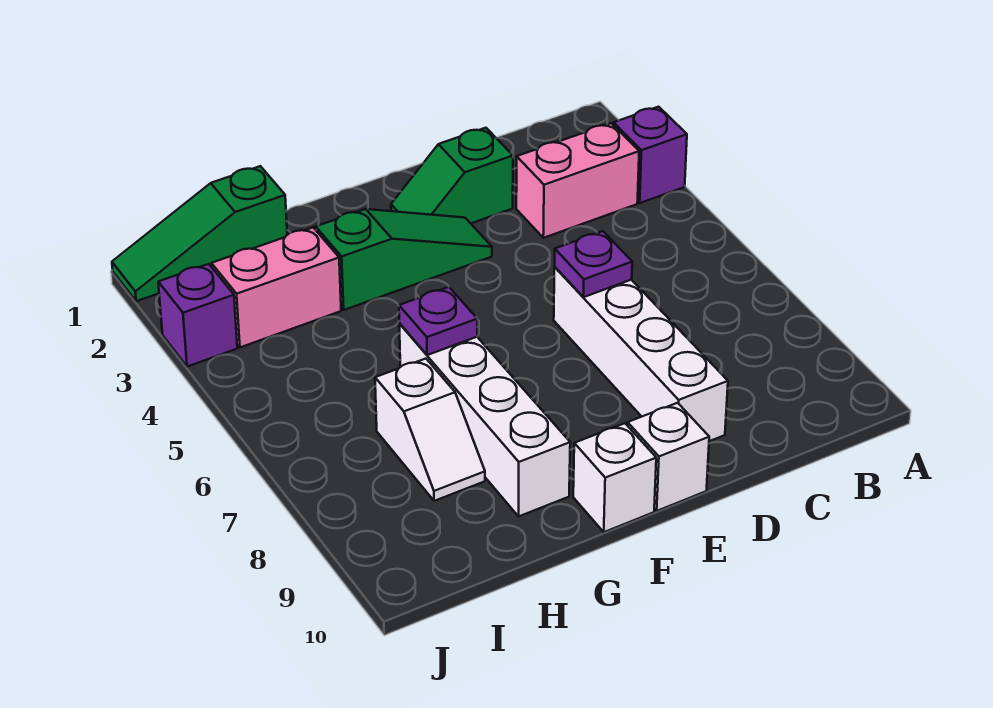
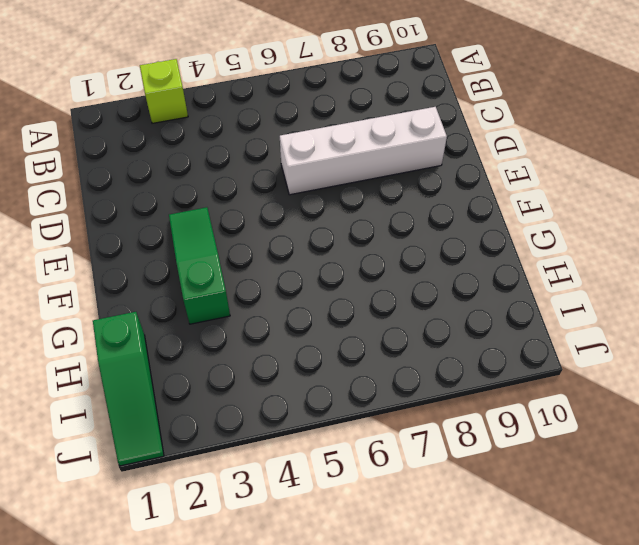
lime 1x1 brick [140,59,188,123] -> purple 1x1 brick [613,107,687,203]
none -> pink 1x2 brick [516,123,639,238]
none -> green 1x2 slope [391,128,513,223]
none -> white 1x1 brick [628,403,709,511]

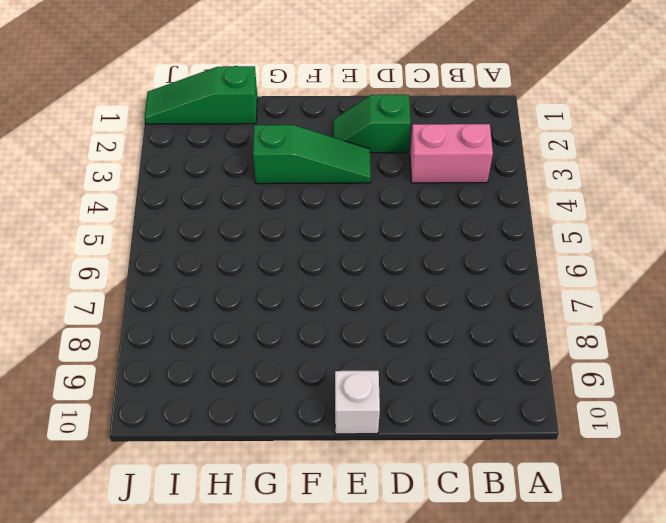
none -> purple 1x1 brick [613,107,687,203]
none -> white 1x4 brick [554,267,728,441]
none -> white 1x1 brick [573,423,656,532]

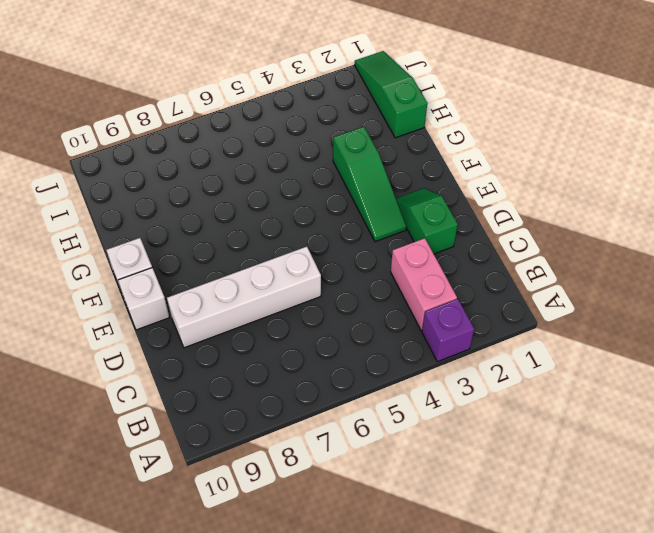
none -> white 1x4 brick [399,324,570,516]
none -> pink 1x2 brick [211,228,341,347]
none -> white 1x2 slope [375,359,485,501]

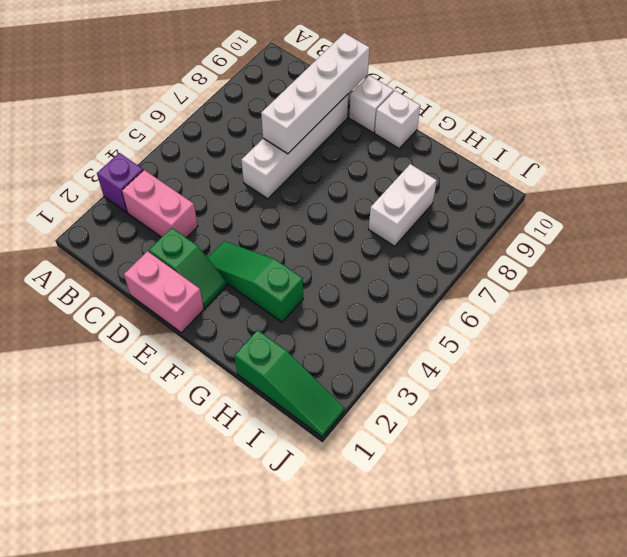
pink 1x2 brick [124,251,204,333] -> pink 1x2 brick moved to [211,228,341,347]
white 1x4 brick [261,33,370,154] -> white 1x4 brick moved to [399,324,570,516]
white 1x2 brick [369,164,437,246] -> white 1x2 slope [375,359,485,501]
none -> purple 1x1 brick [158,264,237,367]
none -> purple 1x1 plate [555,231,632,297]
none -> purple 1x1 plate [399,287,477,355]

